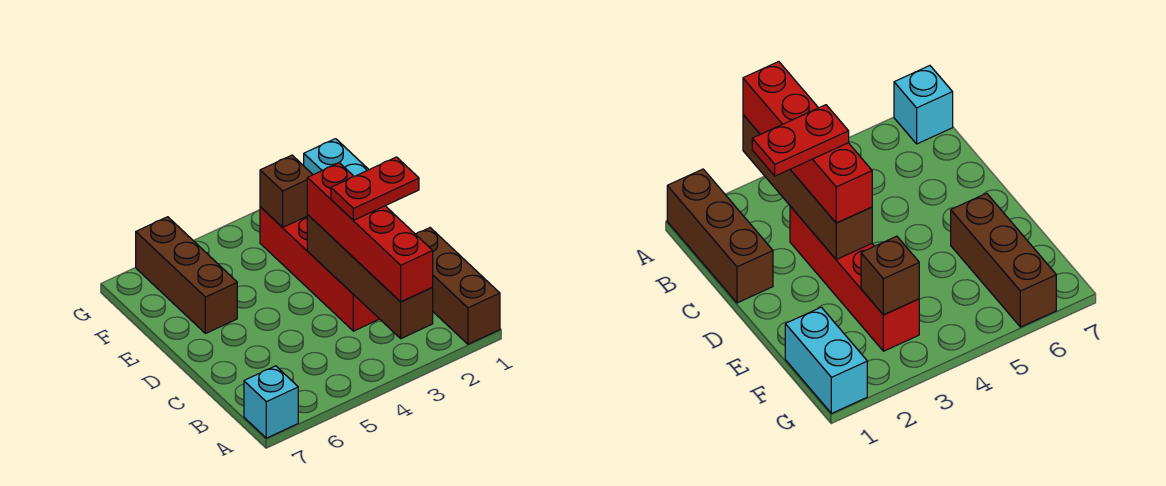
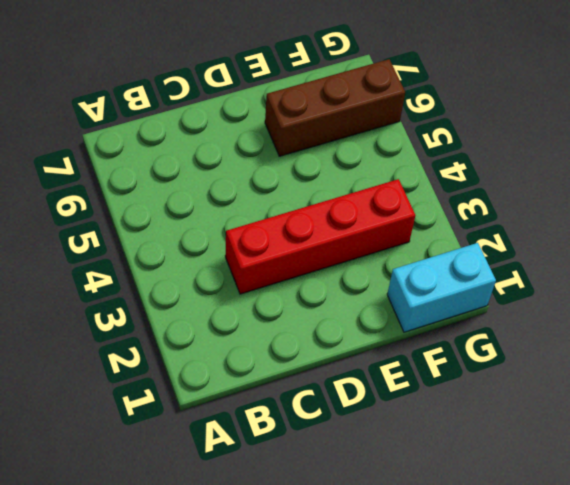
none -> brown 1x3 brick [416,228,500,344]
none -> cyan 1x1 brick [244,366,298,438]

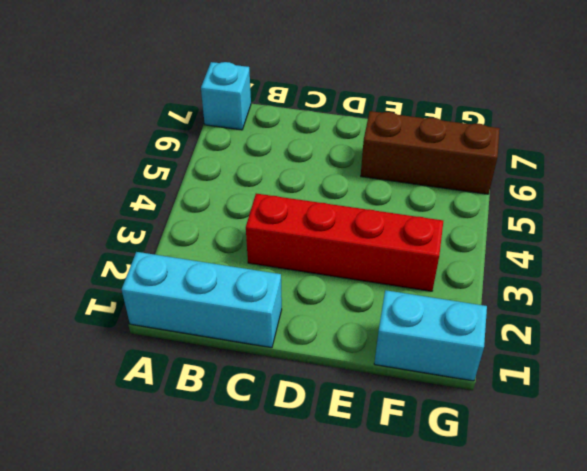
cyan 1x3 brick [122,252,282,348] -> brown 1x3 brick [416,228,500,344]
none -> brown 1x4 brick [307,214,433,339]
none -> brown 1x1 brick [260,155,313,228]

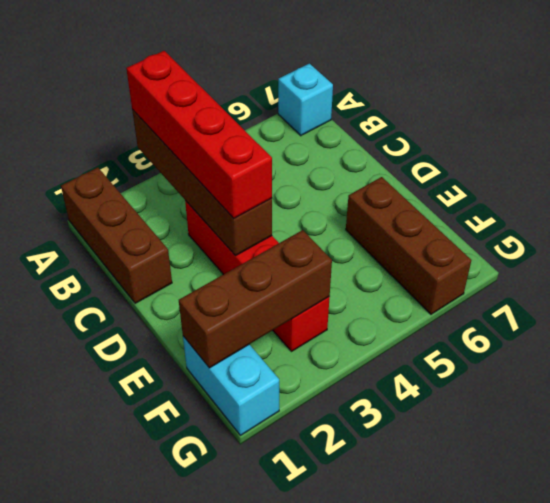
brown 1x3 brick [179,230,332,368] -> brown 1x1 brick [260,155,313,228]
none -> red 1x2 plate [331,157,419,220]

